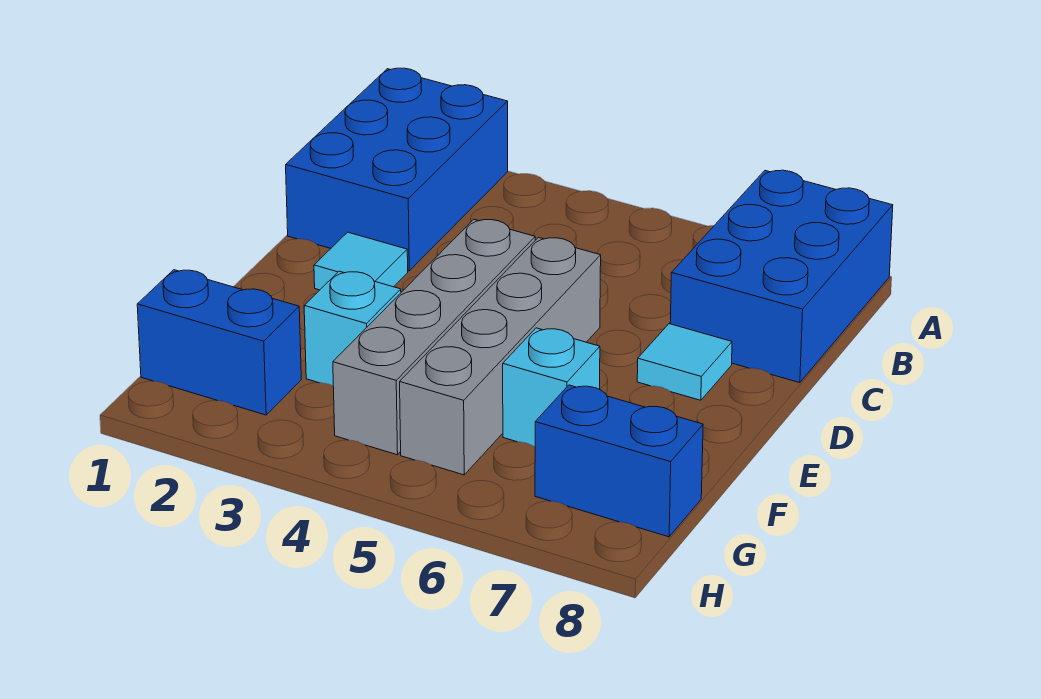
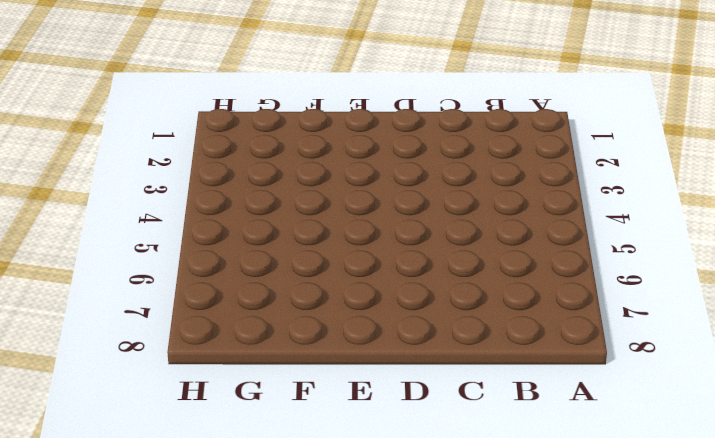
none -> blue 2x3 brick [286,68,508,271]
none -> blue 2x3 brick [670,170,893,383]

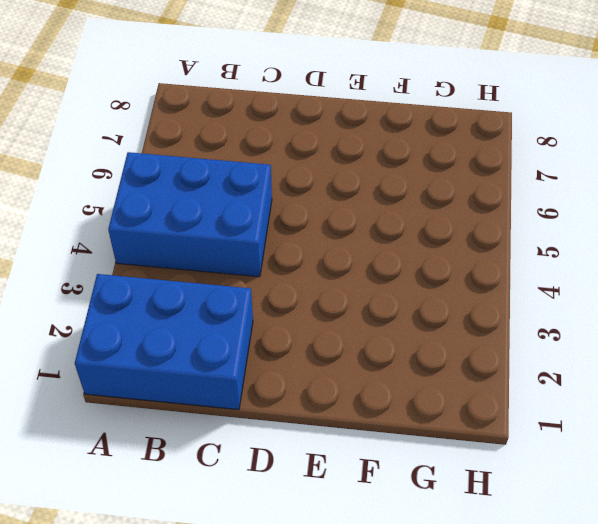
blue 2x3 brick [108,152,272,277] -> blue 2x3 brick moved to [670,170,893,383]
none -> cyan 1x1 tile [314,232,408,290]
none -> grey 1x4 brick [333,219,535,455]

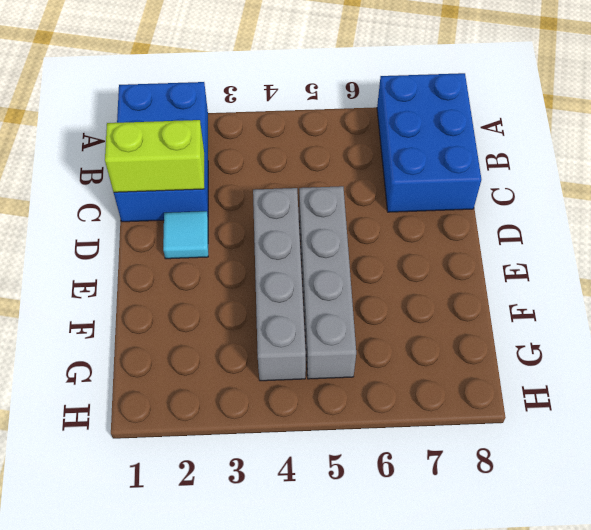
lime 1x2 brick [105,120,204,192] -> none
none -> cyan 1x1 tile [637,324,732,400]
none -> cyan 1x1 brick [304,271,401,386]

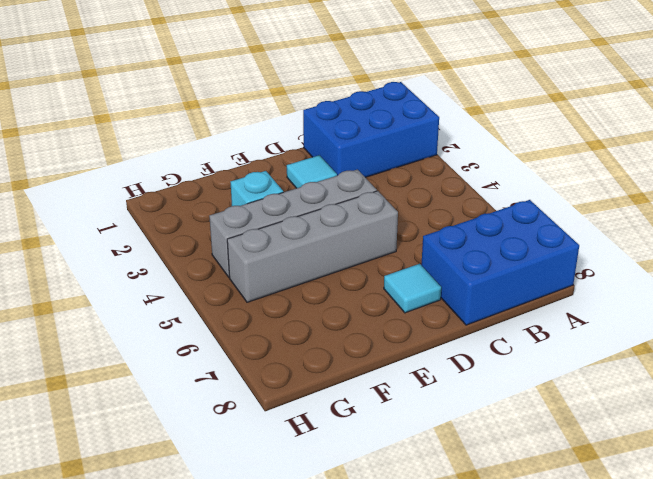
none -> cyan 1x1 brick [503,328,600,447]
none -> blue 1x2 brick [137,270,301,415]

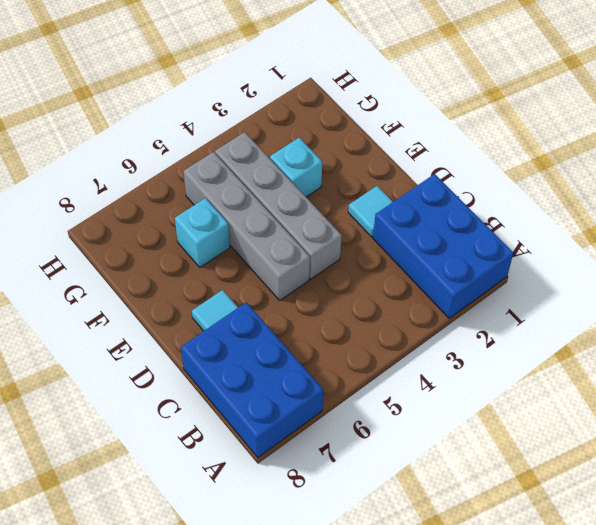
none -> blue 1x2 brick [137,270,301,415]
none -> blue 1x2 brick [535,385,703,537]

